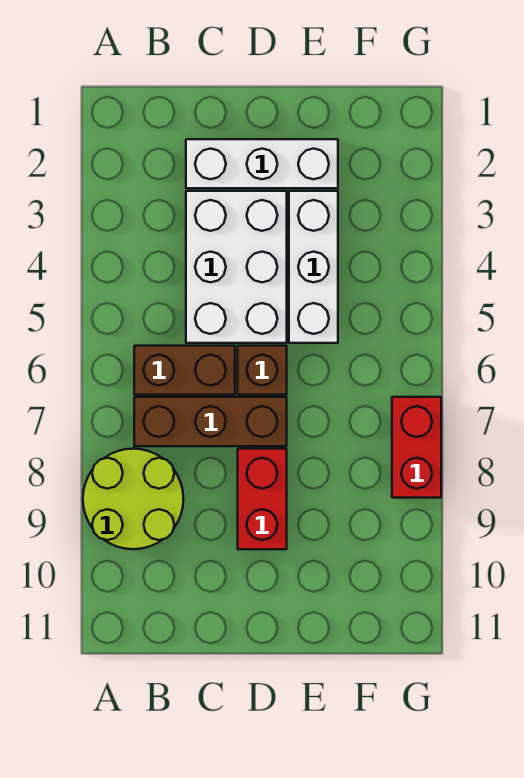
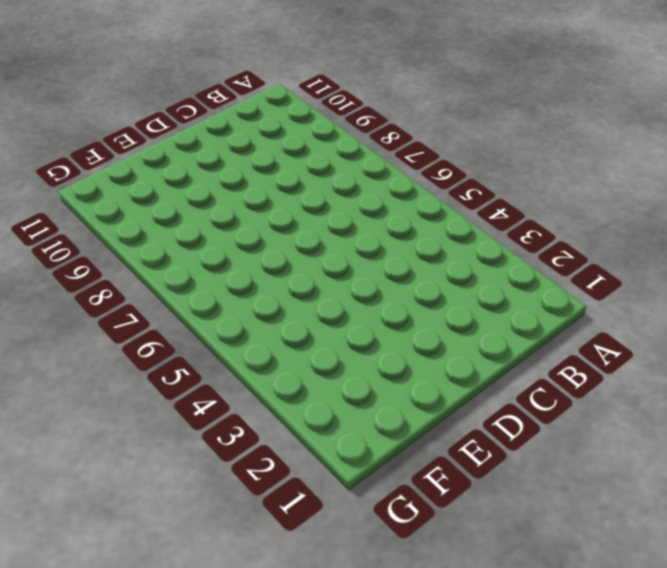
none -> lime 2x2 round brick [83,449,183,549]
none -> brown 1x2 brick [134,346,235,395]

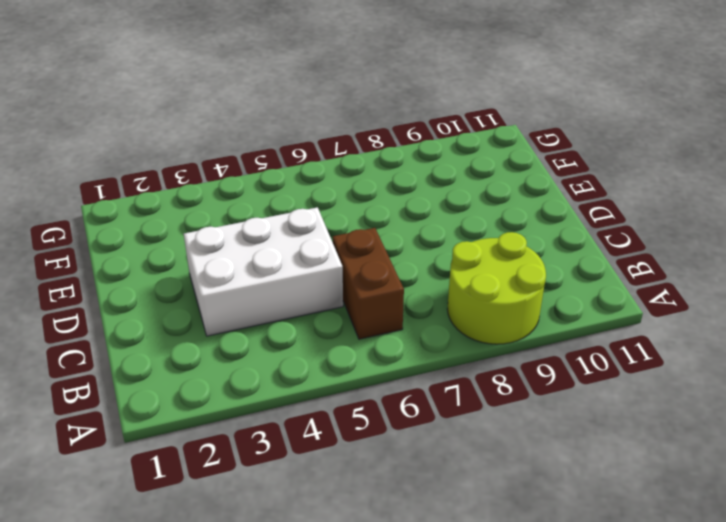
none -> brown 1x3 brick [134,397,287,446]
none -> white 1x3 brick [186,139,338,188]

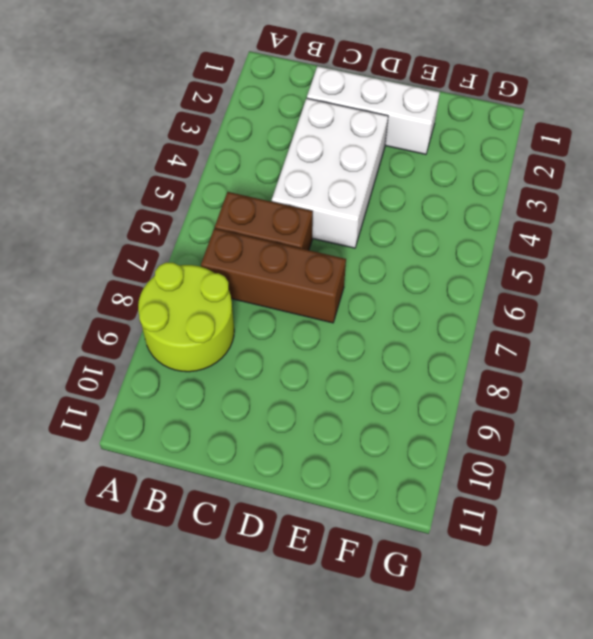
none -> brown 1x1 brick [238,346,287,395]
none -> red 1x2 brick [238,449,287,549]

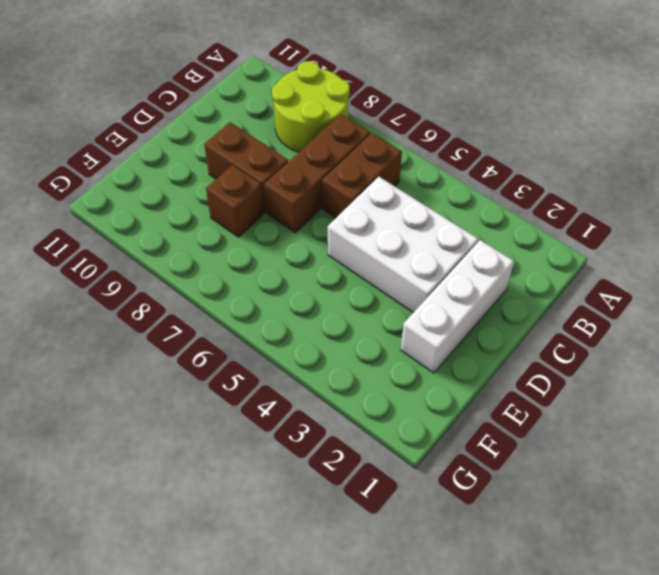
brown 1x2 brick [204,122,288,212] -> red 1x2 brick [238,449,287,549]
brown 1x1 brick [206,165,264,237] -> brown 1x1 brick moved to [238,346,287,395]
none -> white 1x3 brick [289,191,338,343]
none -> red 1x2 brick [392,397,441,498]

